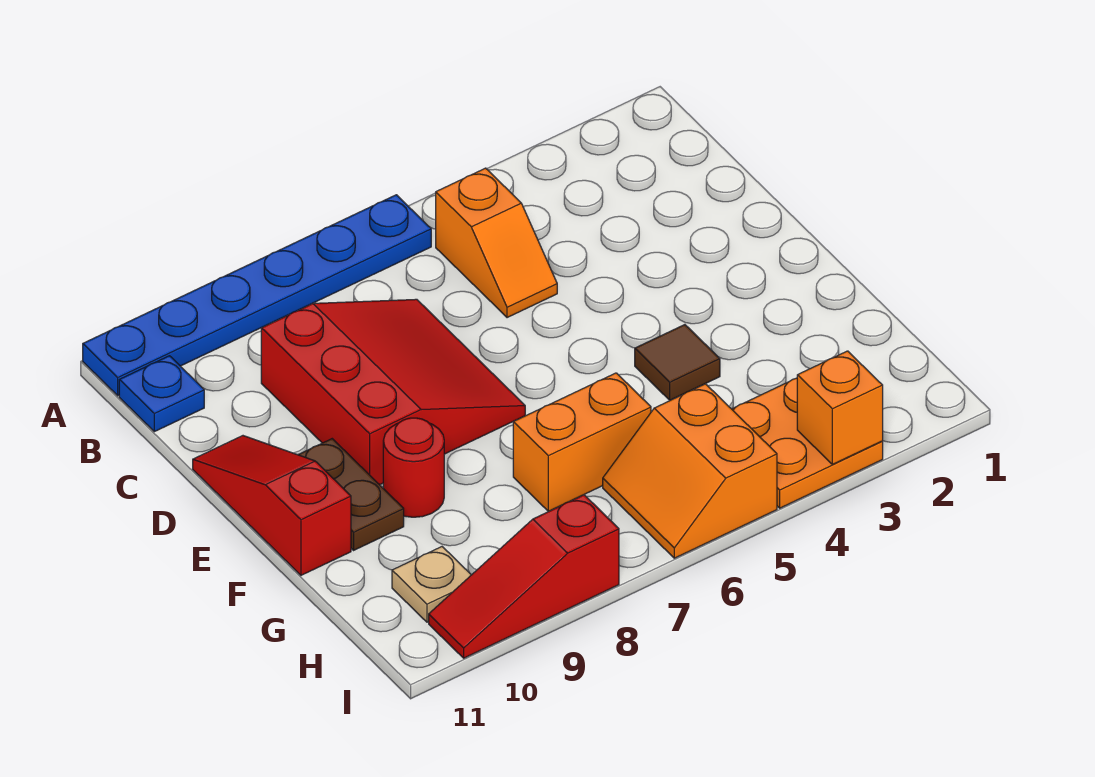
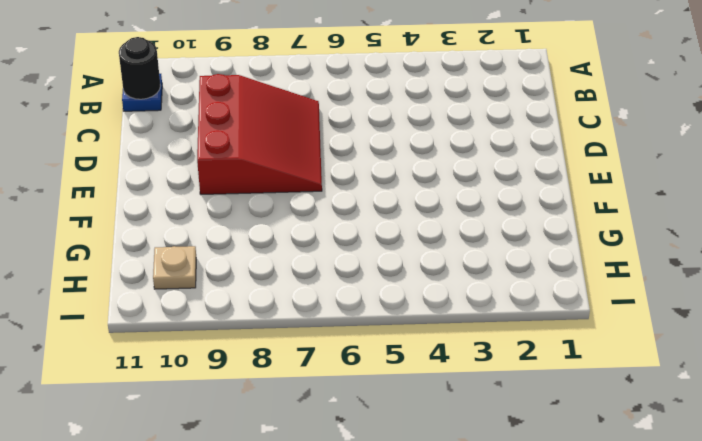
black 1x1 round brick [119,37,161,99] -> none
none -> blue 1x6 plate [83,195,431,396]
none -> orange 1x2 slope [436,168,557,318]
none -> red 1x3 slope [193,436,351,575]

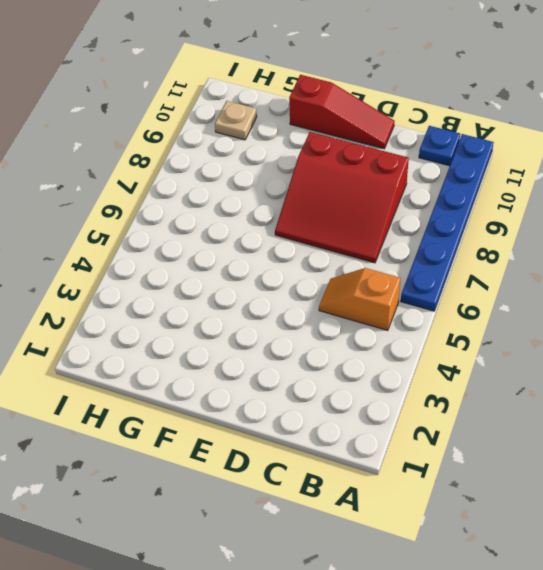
none -> brown 1x2 plate [298,439,404,550]
none -> brown 1x1 tile [635,325,720,400]
none -> red 1x1 round brick [383,418,444,517]

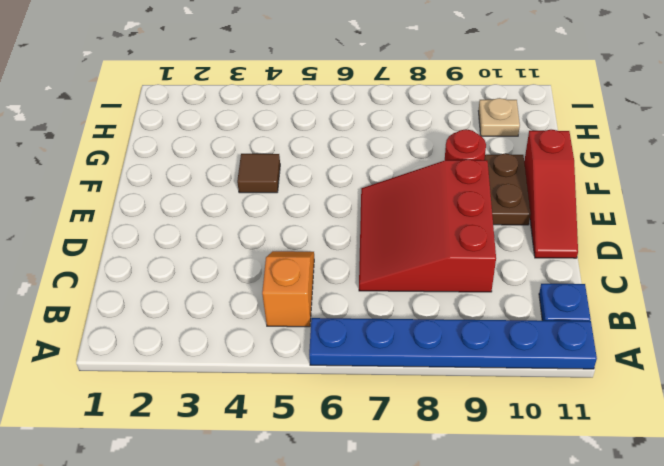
none -> orange 1x2 brick [513,373,651,511]
none -> orange 2x2 plate [732,378,883,508]
none -> orange 2x2 slope [603,384,777,558]

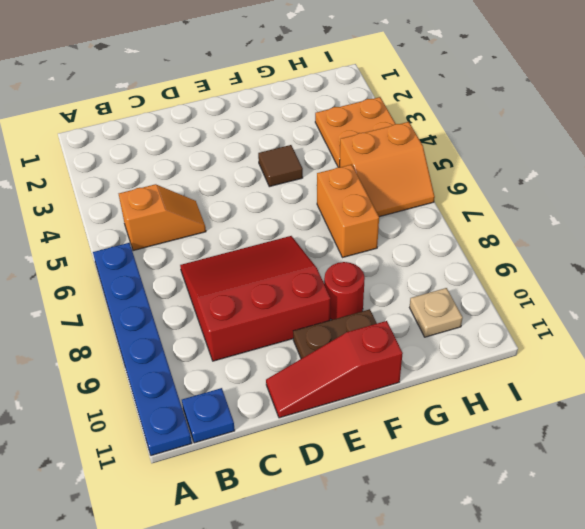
none -> red 1x3 slope [429,495,619,658]
none -> orange 1x1 brick [797,351,883,464]

